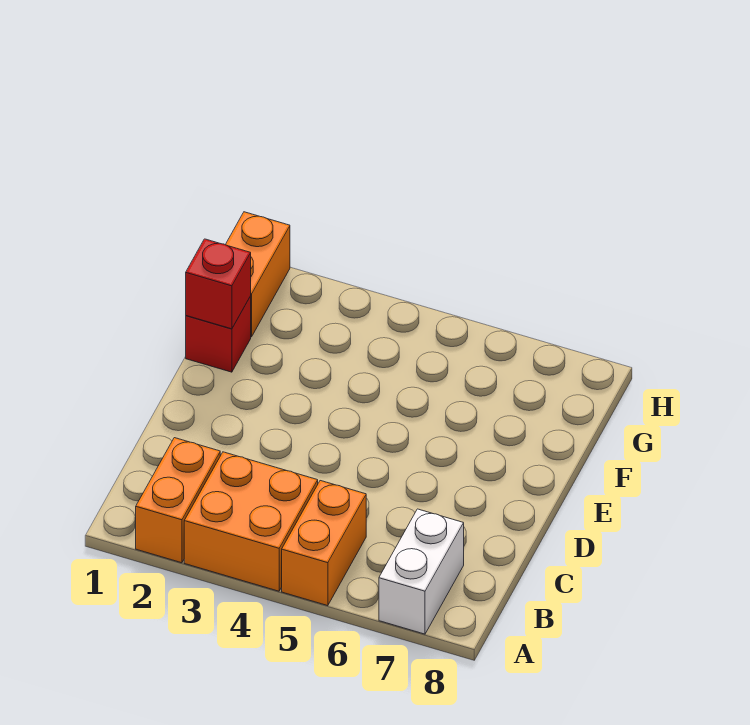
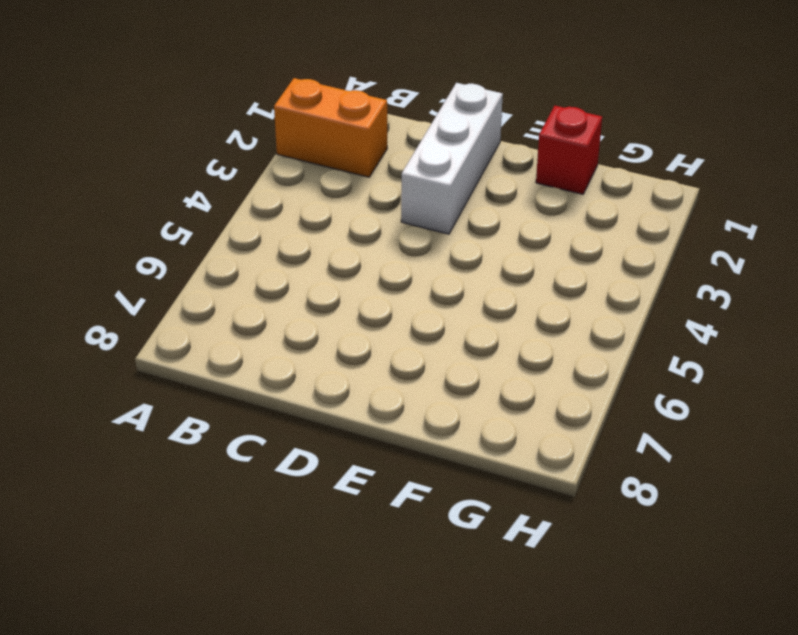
white 1x3 brick [401,83,503,234] -> none
none -> orange 2x2 brick [184,452,318,591]
none -> orange 1x2 brick [282,481,366,606]

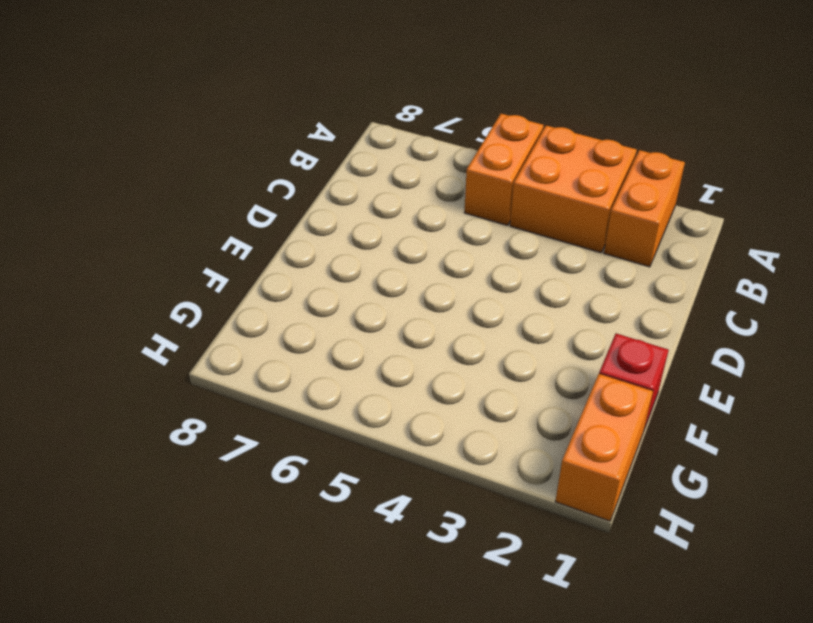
none -> white 1x2 brick [379,509,464,634]
none -> red 1x1 brick [186,239,251,329]

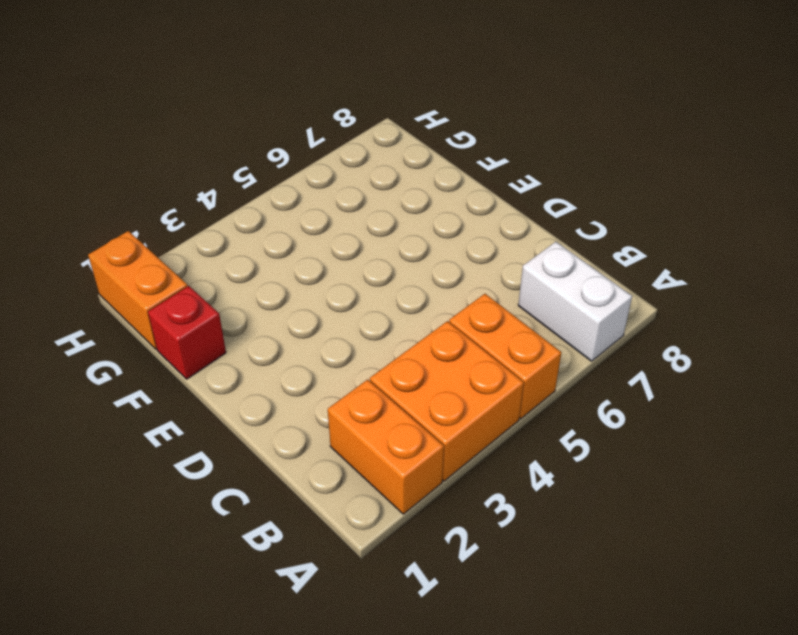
none -> red 1x1 brick [186,239,251,329]

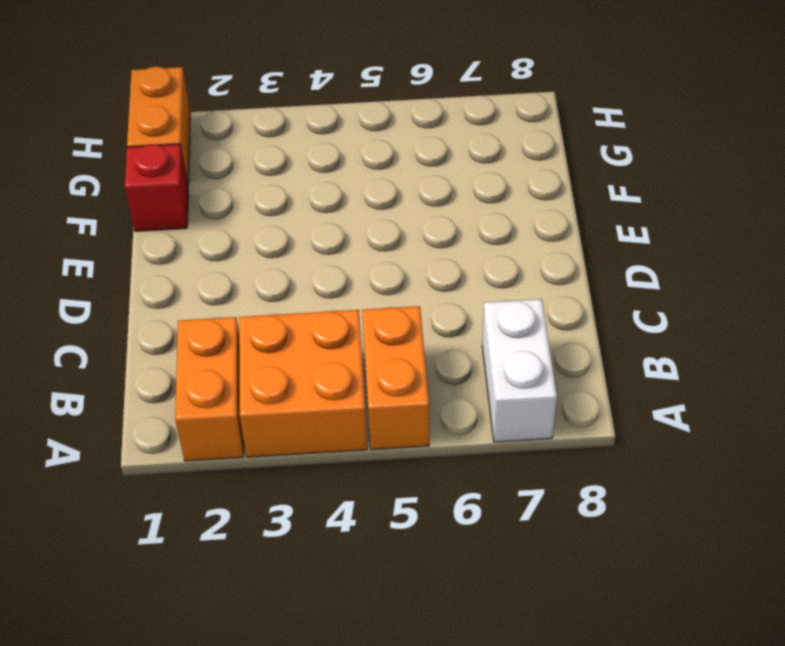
none -> red 1x1 brick [186,239,251,329]

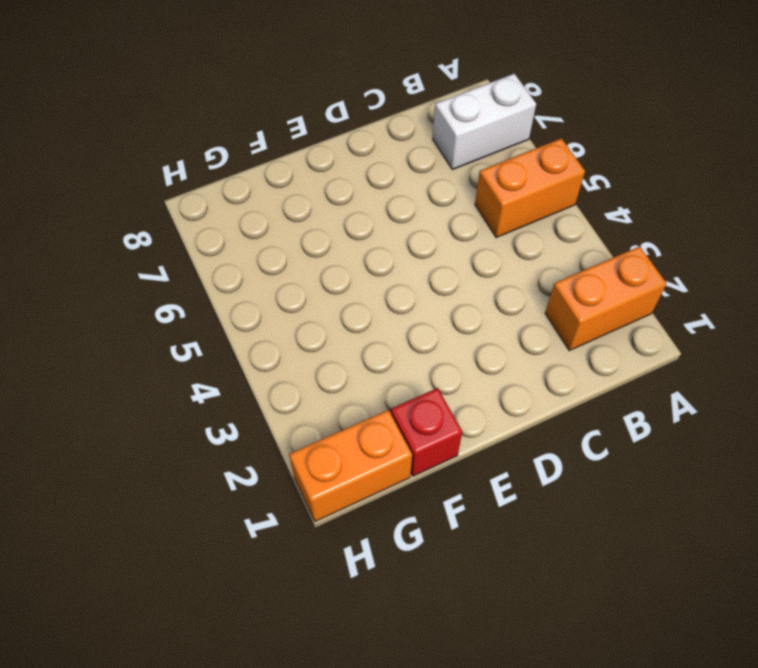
none -> orange 2x2 brick [184,452,318,591]
none -> red 1x1 brick [186,239,251,329]

